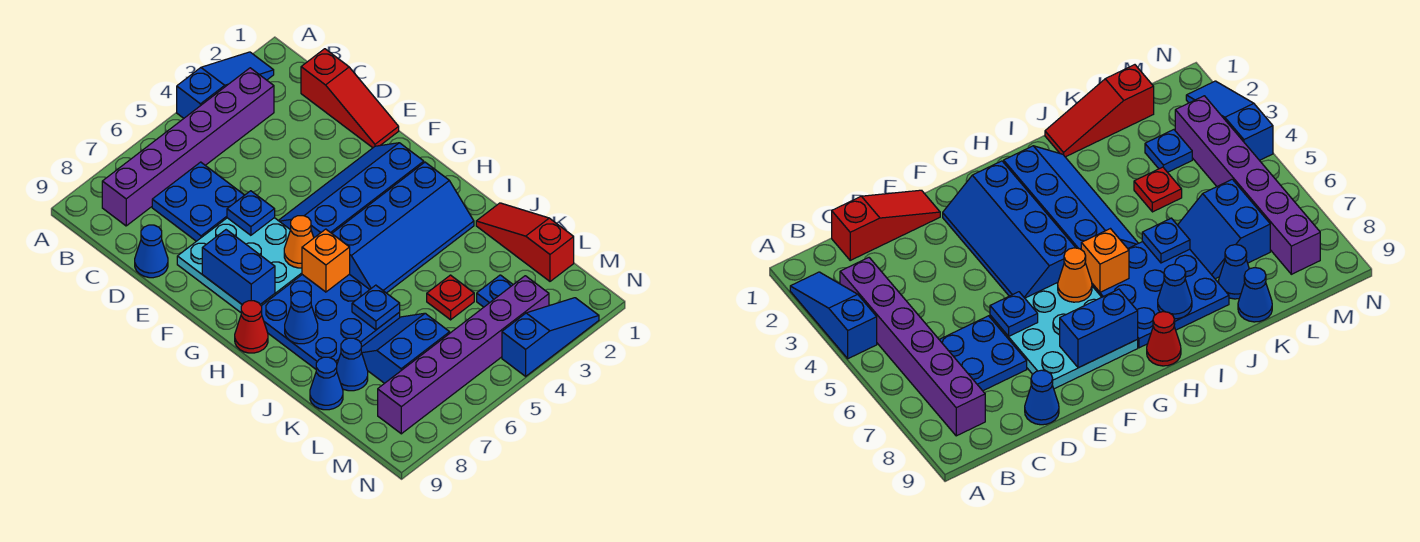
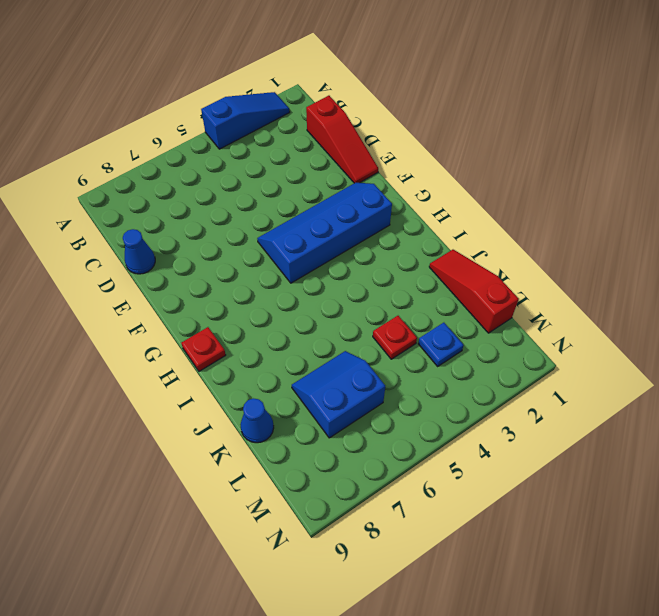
red 1x1 plate [181,327,226,371] -> red 1x1 cone [235,301,268,353]
none -> purple 1x6 brick [102,68,274,226]
none -> blue 2x2 plate [152,162,244,241]
none -> cyan 3x3 plate [177,218,302,312]

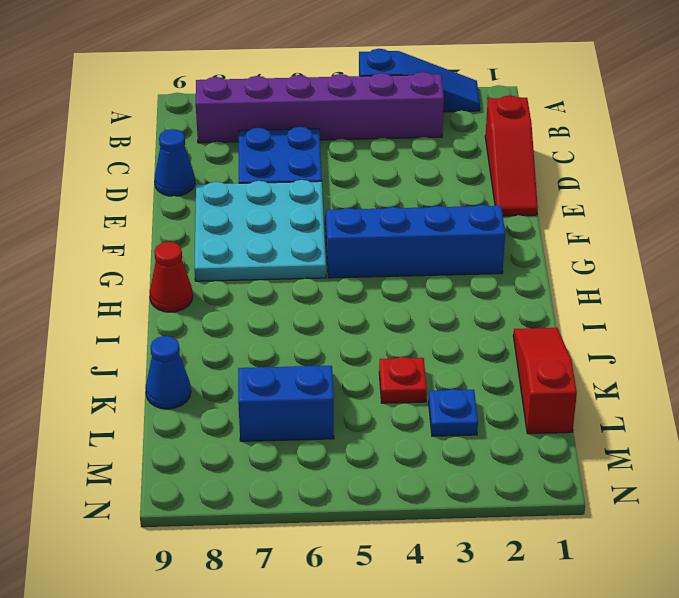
none -> blue 2x4 slope [332,162,474,293]
none -> blue 3x3 plate [262,274,400,369]
none -> blue 1x1 cone [337,338,368,391]

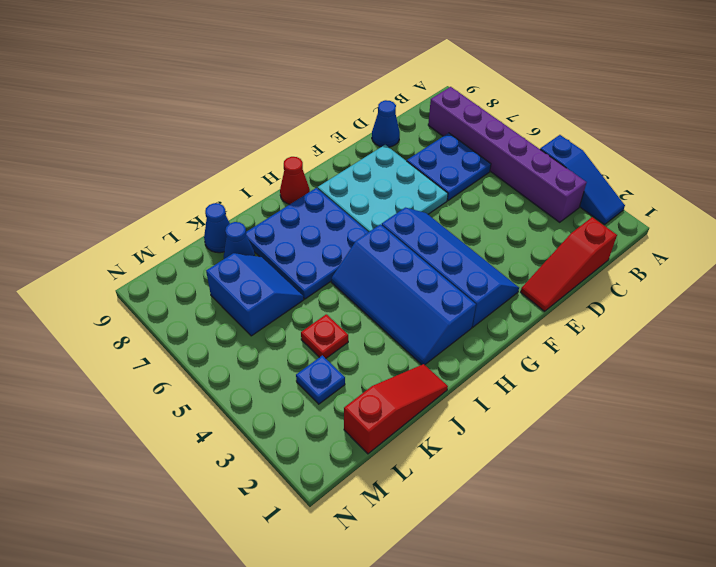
none -> purple 1x6 brick [378,276,549,434]
none -> blue 1x3 slope [502,298,599,376]
none -> blue 1x1 plate [227,191,275,235]

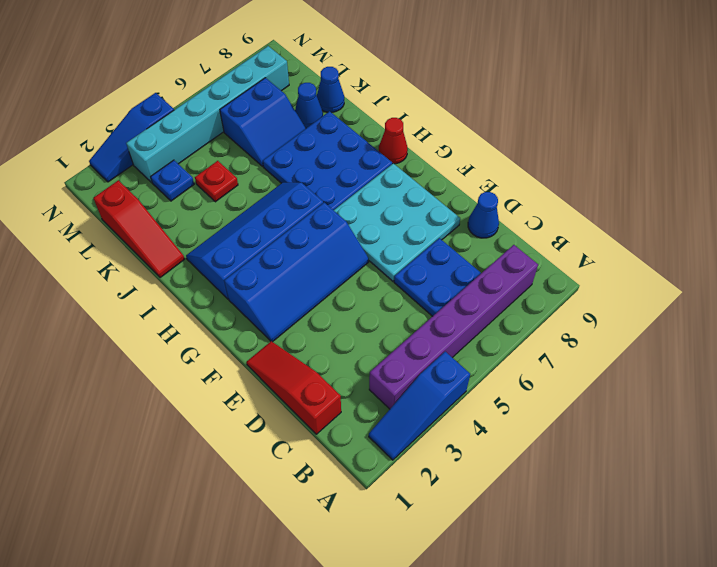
cyan 1x6 brick [126,46,289,183] -> purple 1x6 brick [378,276,549,434]
none -> blue 1x1 plate [227,191,275,235]
none -> blue 1x2 brick [202,230,275,305]
none -> orange 1x1 cone [284,216,314,268]

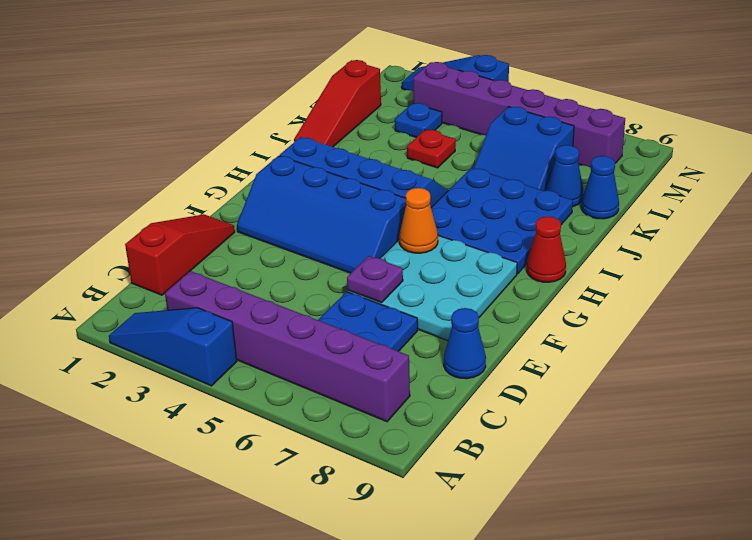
purple 1x1 plate [347,256,403,303] -> blue 1x1 plate [227,191,275,235]
none -> blue 1x2 brick [202,230,275,305]
none -> orange 1x1 brick [302,229,350,292]
none -> blue 1x1 cone [285,291,318,344]

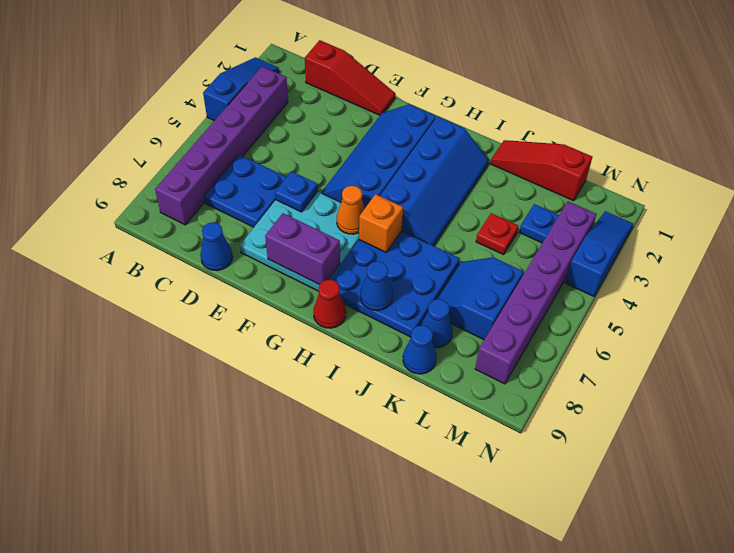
purple 1x2 brick [265,213,340,285] -> blue 1x2 brick [202,230,275,305]
none -> blue 1x1 plate [352,285,400,330]

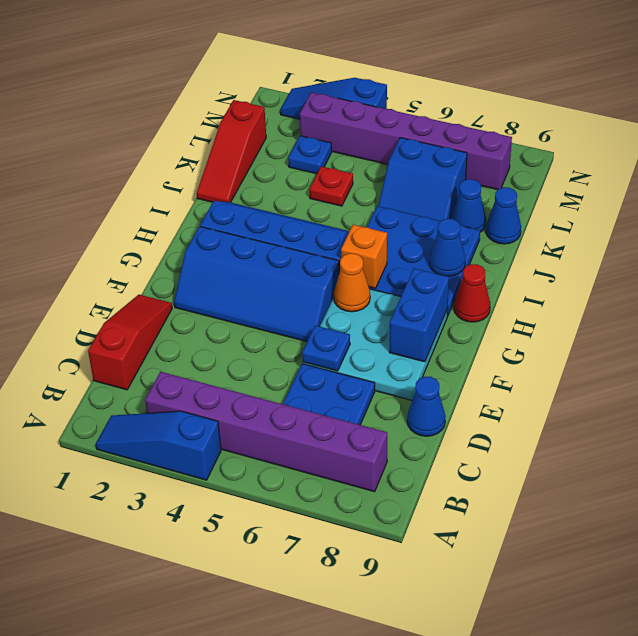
none -> blue 1x1 plate [352,285,400,330]

